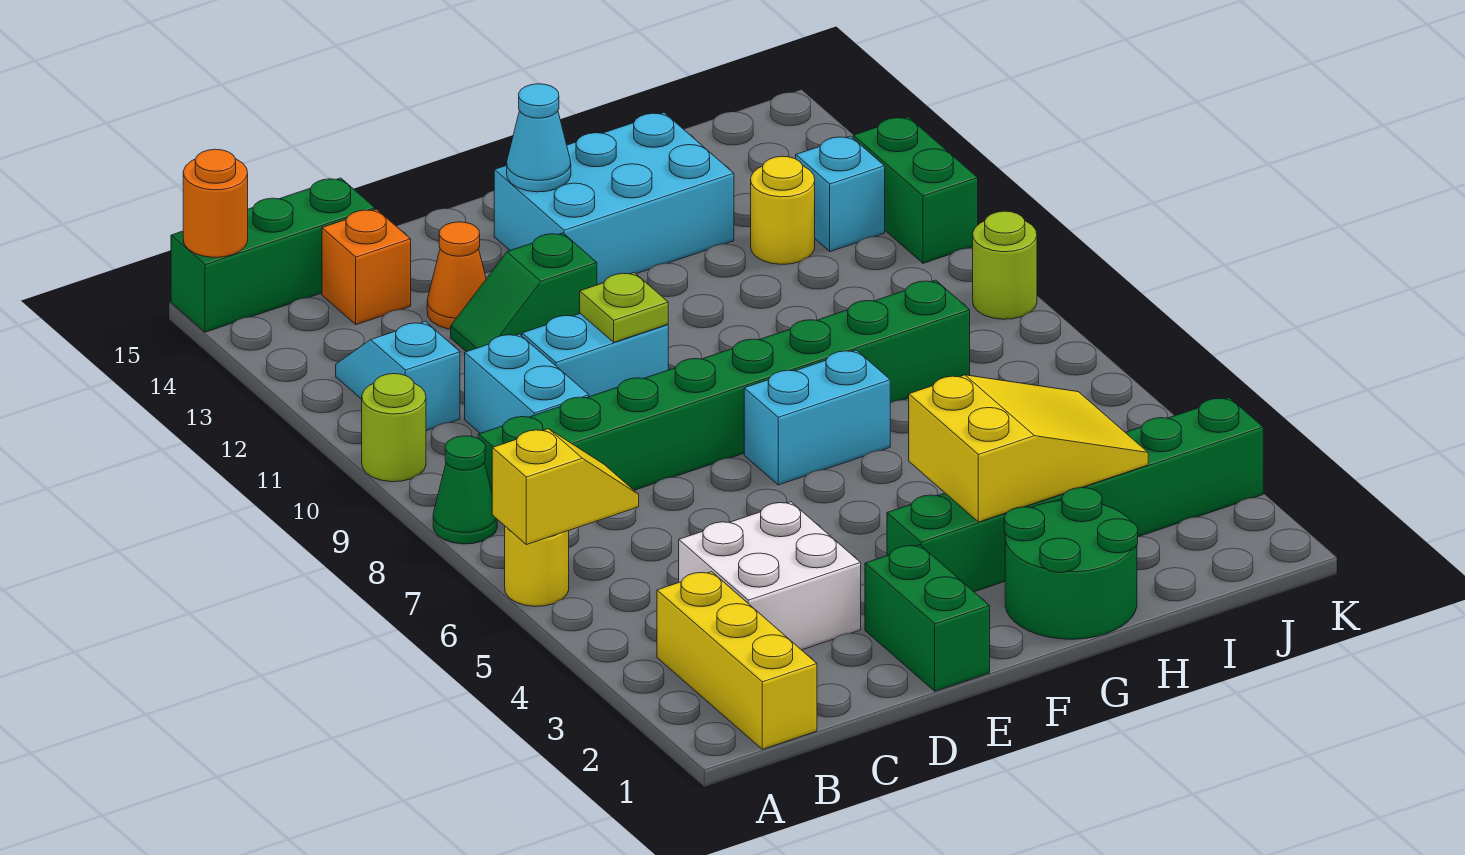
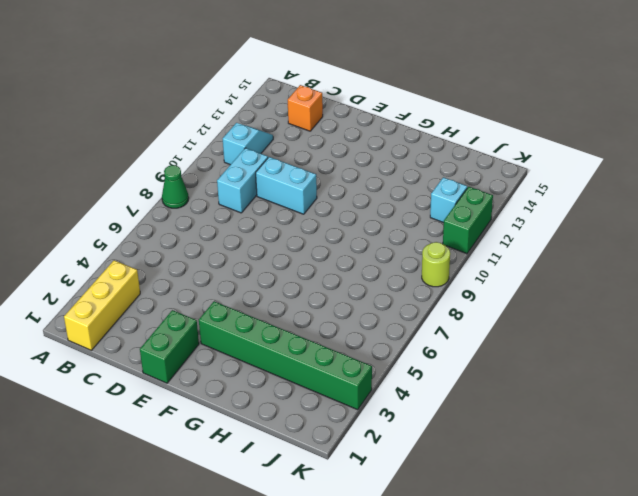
none -> yellow 1x1 round brick [505,527,569,606]
none -> lime 1x1 round brick [362,374,426,482]
none -> green 1x3 brick [171,178,375,332]

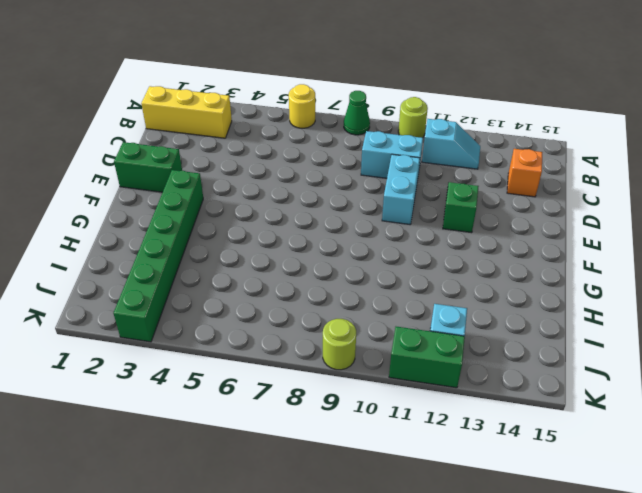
none -> green 1x3 brick [171,178,375,332]
none -> green 1x8 brick [478,280,970,491]
none -> white 2x2 brick [679,502,861,650]

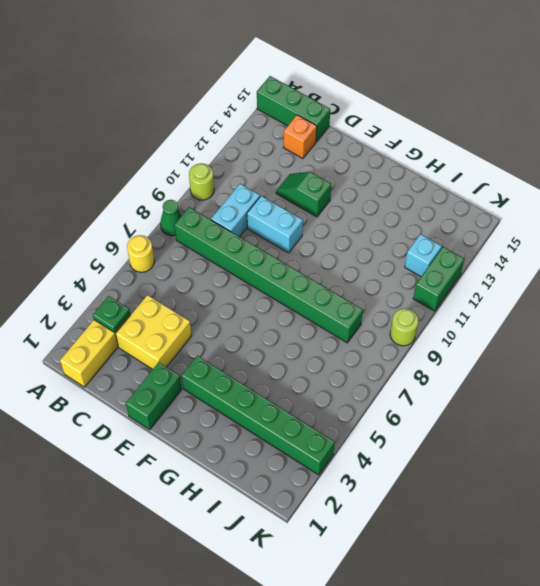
green 1x1 plate [93,296,130,332] -> none
yellow 2x2 brick [116,295,192,369] -> white 2x2 brick [679,502,861,650]
none -> cyan 1x2 slope [336,321,460,431]
none -> orange 1x1 cone [427,222,486,329]
none -> cyan 1x2 brick [744,350,890,485]

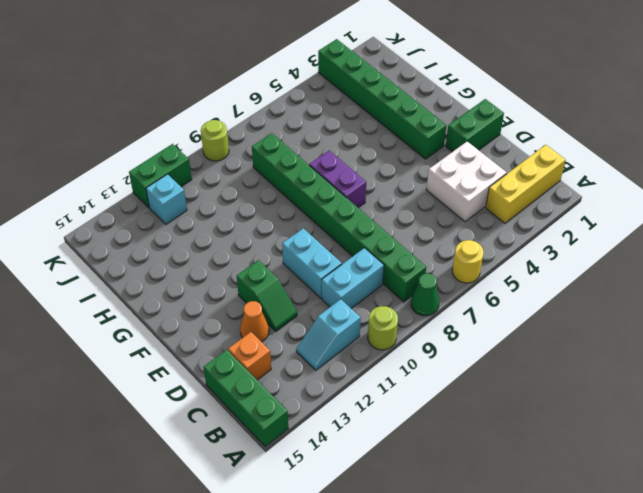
purple 1x2 brick [309,151,366,208] -> cyan 1x2 brick [744,350,890,485]
none -> cyan 2x3 brick [494,113,734,285]
none -> green 2x2 round brick [1004,488,1138,639]
none -> yellow 1x1 round brick [751,156,815,264]

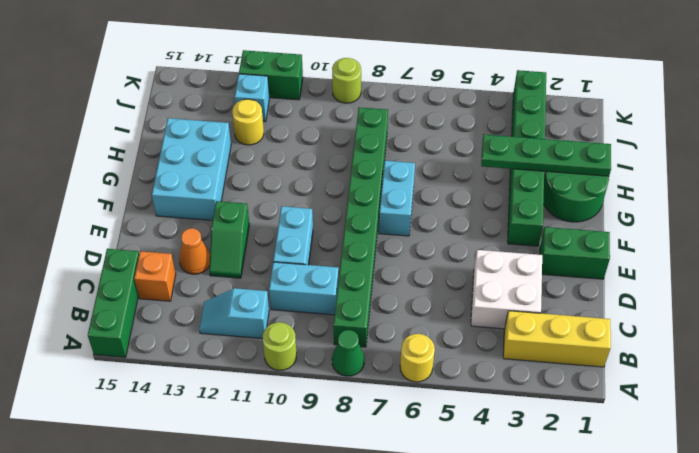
green 1x4 plate [481,134,611,176] -> yellow 2x3 slope [909,375,1148,522]
none -> yellow 1x2 slope [492,429,639,545]
none -> orange 1x1 round brick [183,149,248,257]
none -> lime 1x1 plate [580,273,668,342]

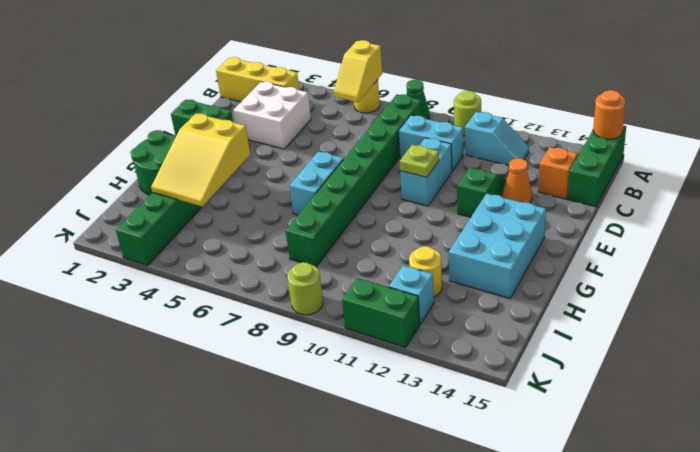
none -> cyan 1x1 cone [507,84,571,192]

